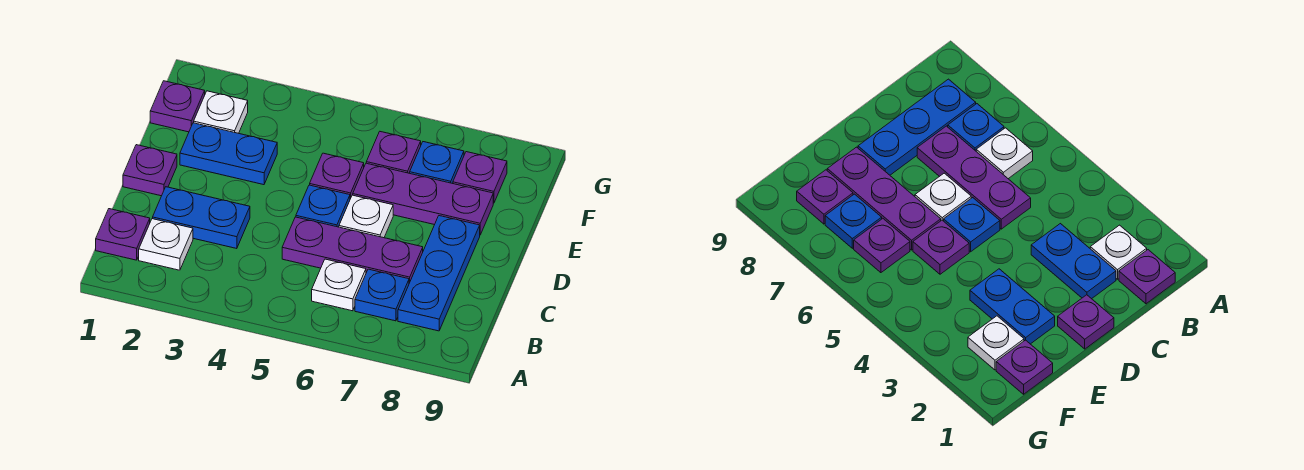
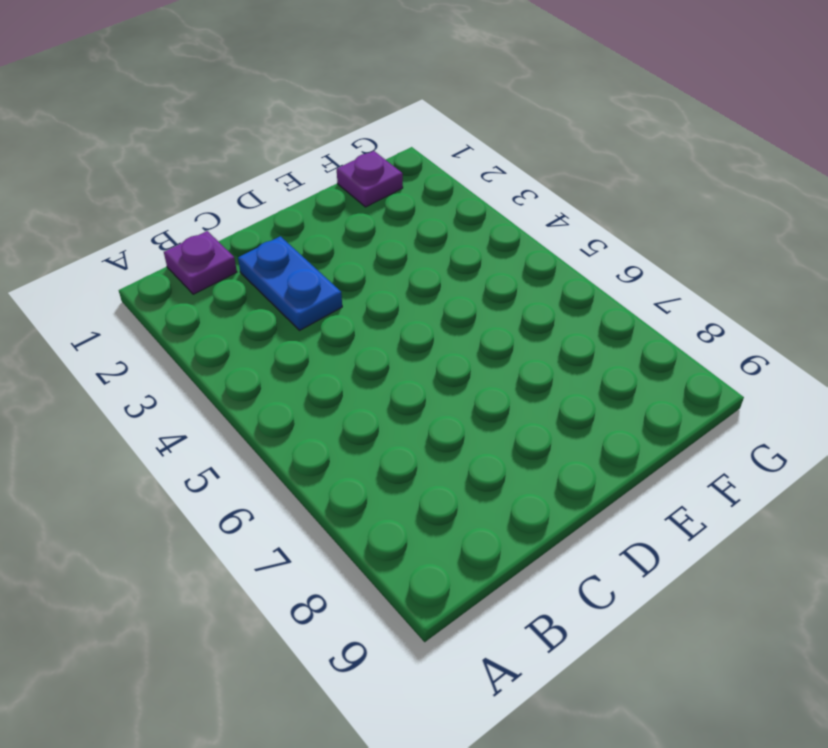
none -> white 1x1 plate [139,219,193,270]
none -> white 1x1 plate [312,259,366,311]
none -> blue 1x1 plate [355,269,409,321]

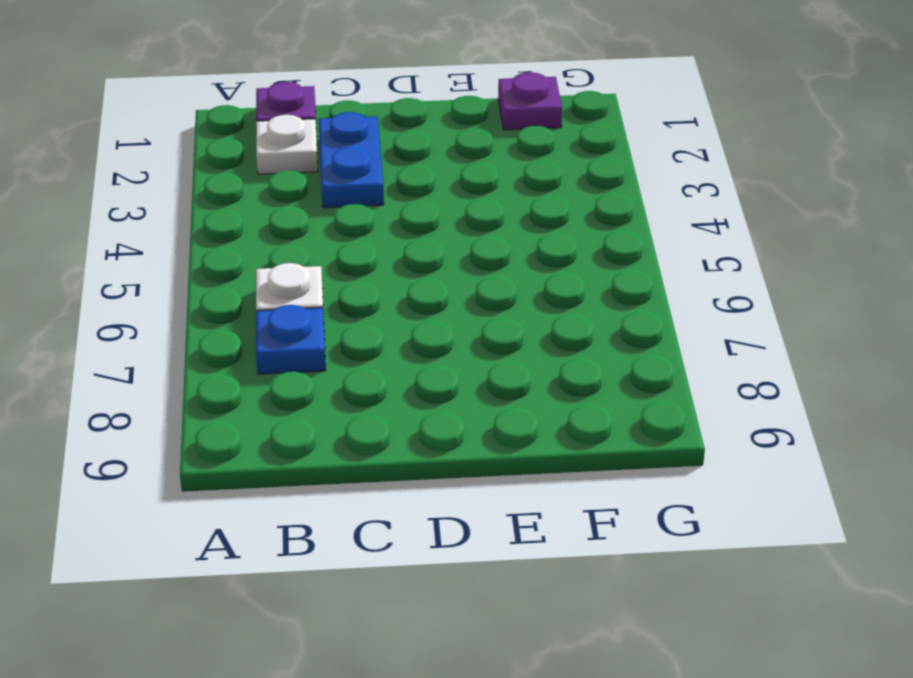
none -> blue 1x3 plate [398,216,480,331]
none -> purple 1x3 plate [282,217,423,283]
none -> purple 1x1 plate [123,145,177,196]

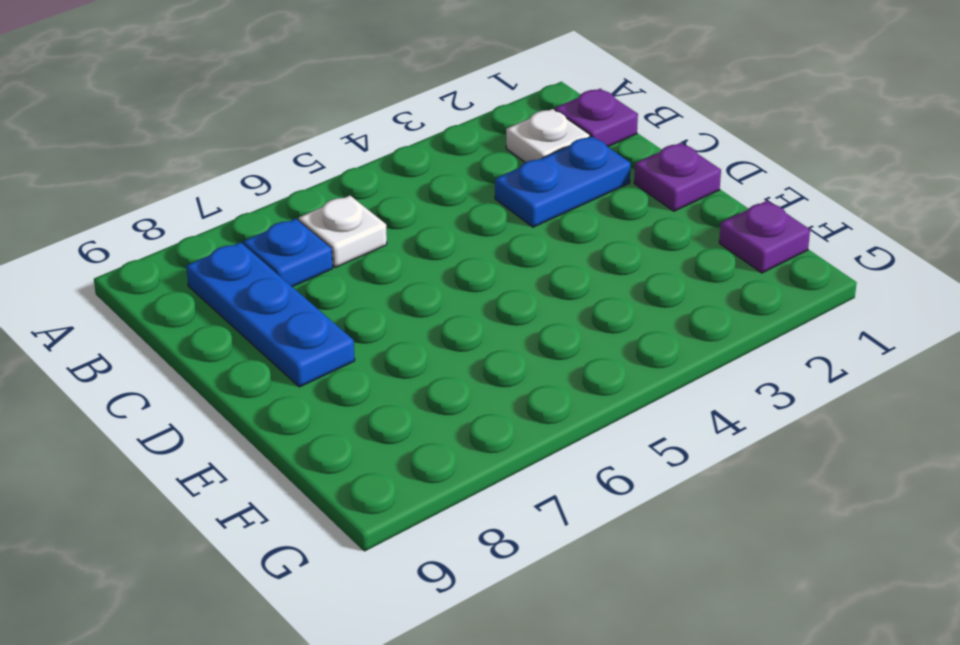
none -> purple 1x3 plate [282,217,423,283]
none -> blue 1x1 plate [296,185,350,227]
none -> white 1x1 plate [339,195,393,238]

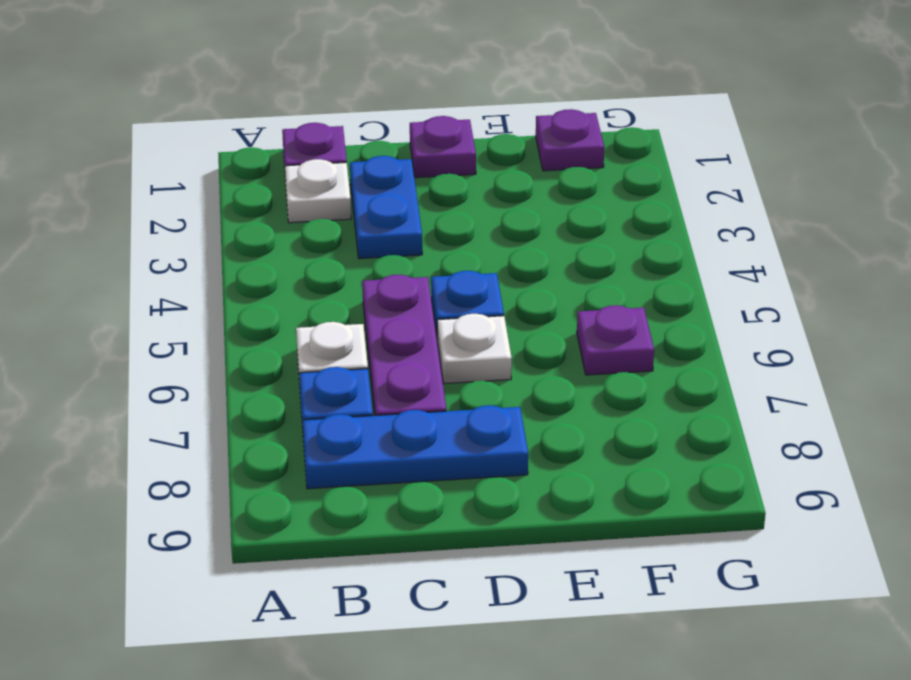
none -> blue 1x2 plate [180,123,277,185]
none -> purple 1x1 plate [310,153,364,199]
none -> purple 1x3 plate [353,163,493,235]

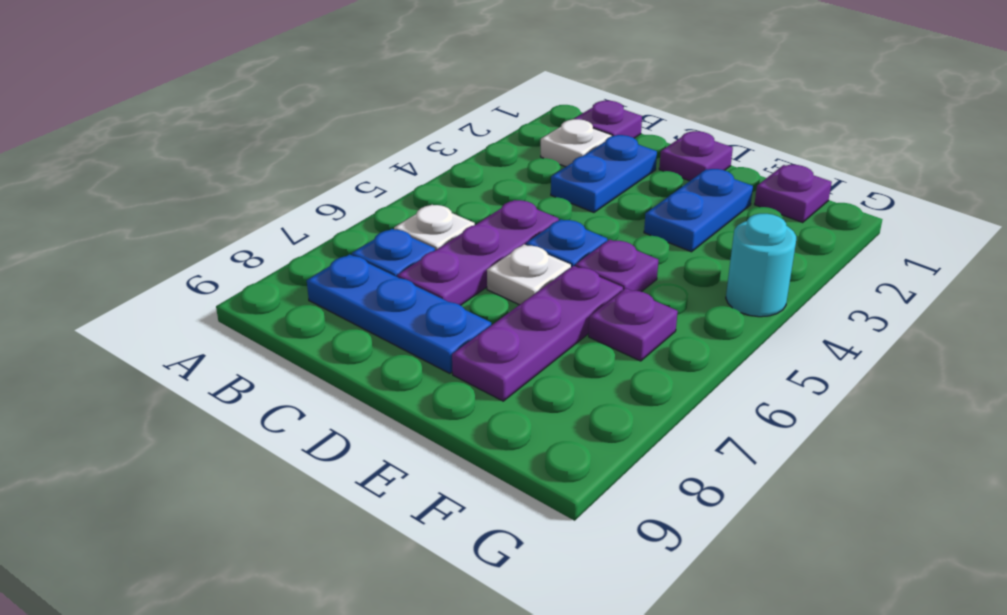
cyan 1x1 round brick [726,214,796,317] -> none
none -> white 1x1 plate [194,91,248,133]
none -> blue 1x1 plate [410,142,464,184]
none -> purple 1x1 plate [453,152,507,203]

